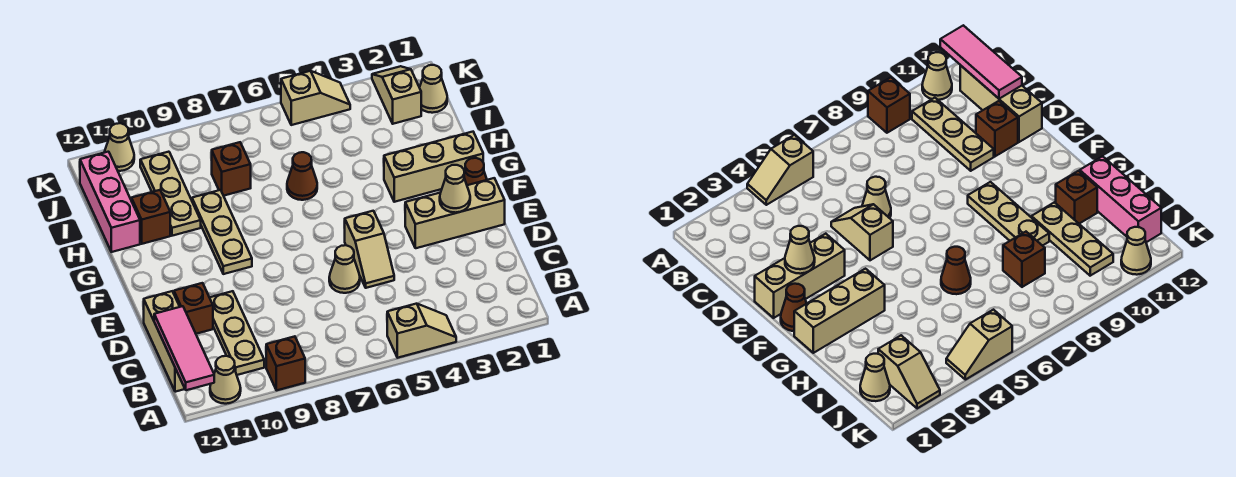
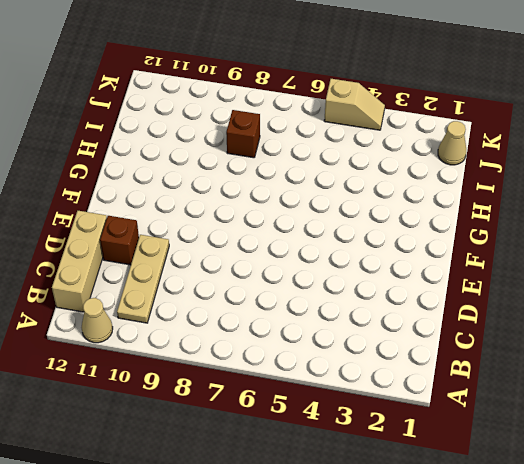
none -> tan 1x2 slope [387,304,456,358]
none -> brown 1x1 brick [266,336,305,390]
none -> tan 1x2 slope [344,211,394,288]

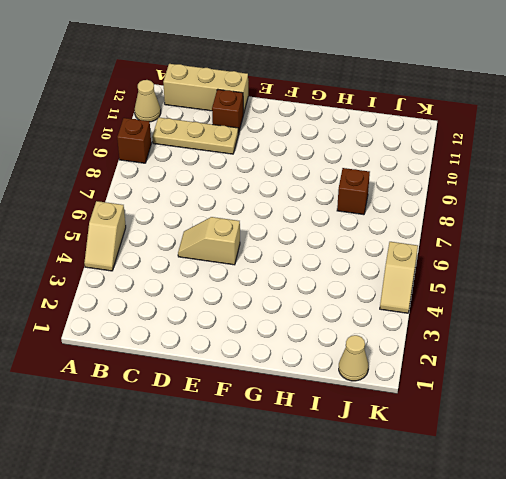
none -> tan 1x1 cone [329,245,360,293]
none -> tan 1x3 brick [405,178,505,248]
none -> brown 1x1 cone [464,158,487,185]

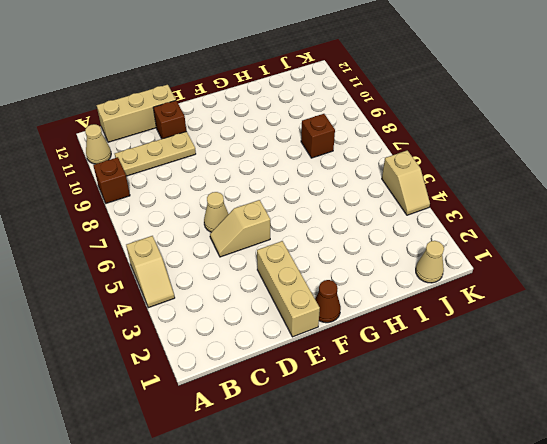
none -> tan 1x3 plate [192,190,252,274]
none -> tan 1x3 brick [384,132,483,202]
none -> brown 1x1 cone [287,152,317,200]

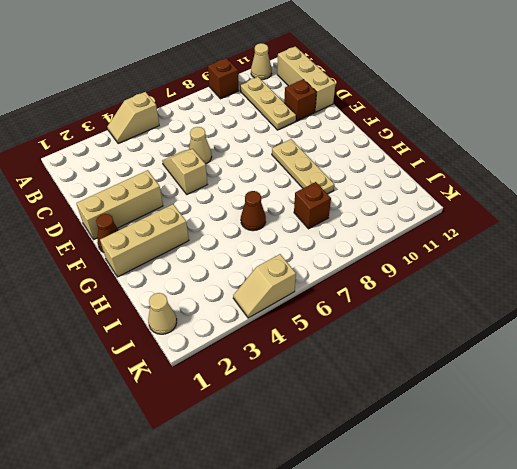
none -> tan 1x3 plate [140,152,201,236]
none -> brown 1x1 brick [131,190,170,244]
none -> pink 1x3 brick [80,152,140,252]

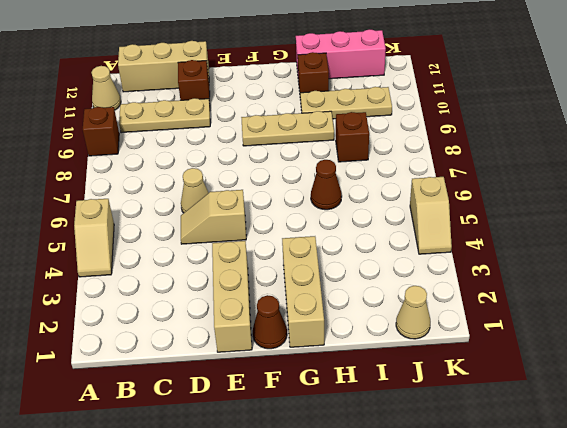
none -> tan 1x2 slope [372,66,421,124]
none -> tan 1x1 cone [104,123,134,171]
none -> pink 1x3 tile [154,306,214,390]

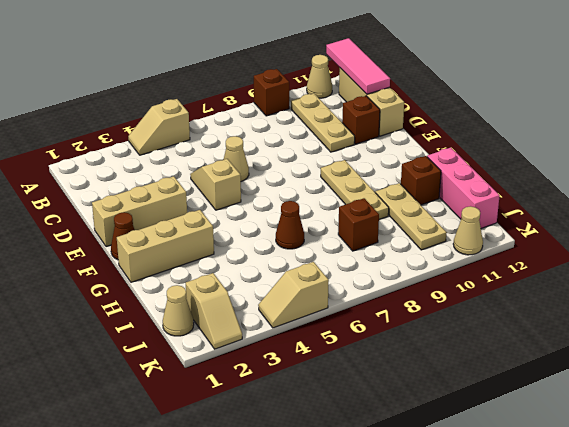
none -> tan 1x1 cone [440,165,470,213]

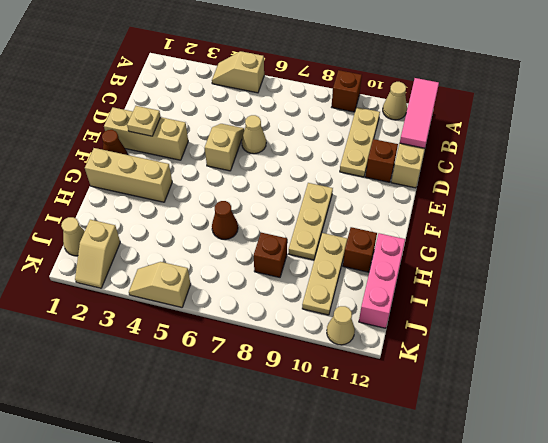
tan 1x1 plate [127,106,160,136] -> tan 1x1 cone [440,165,470,213]

